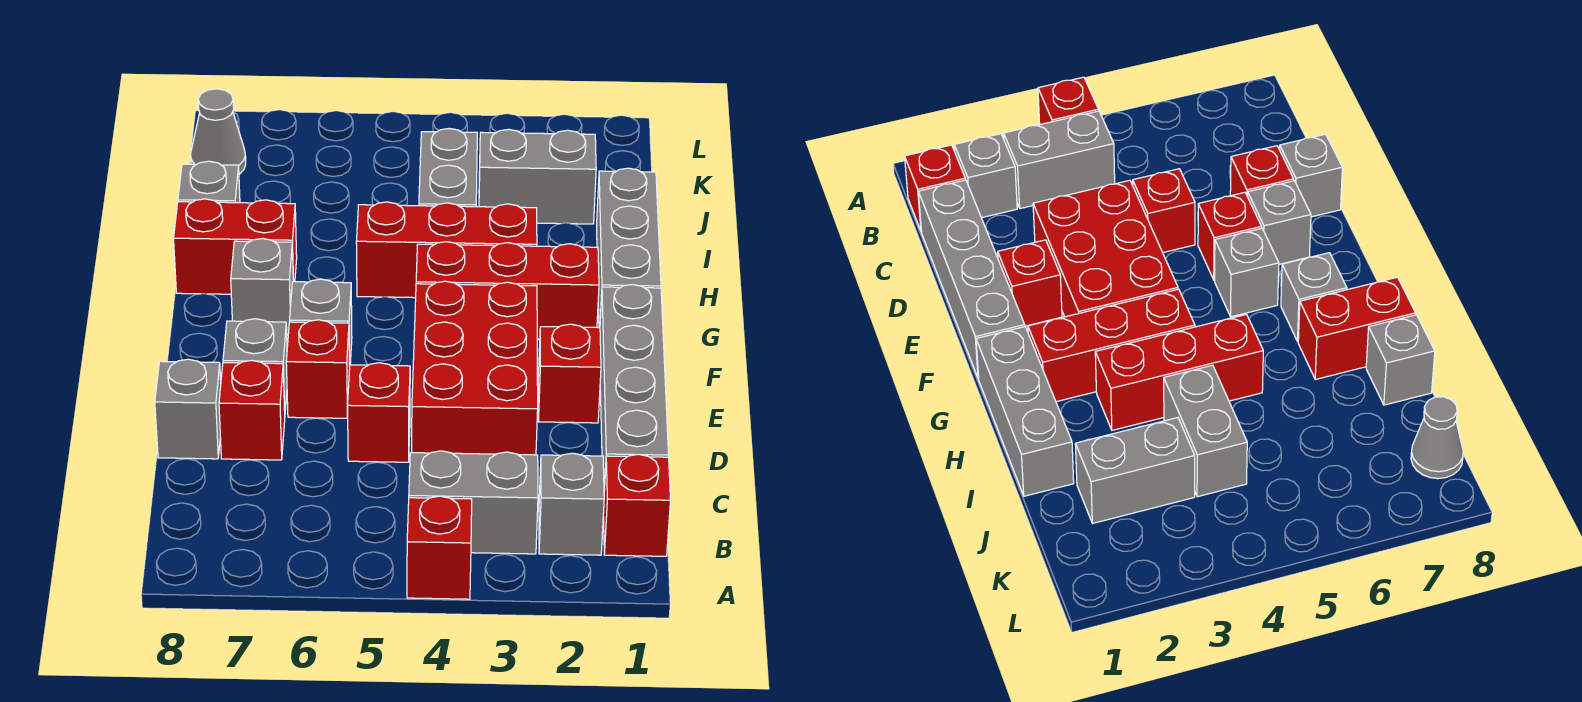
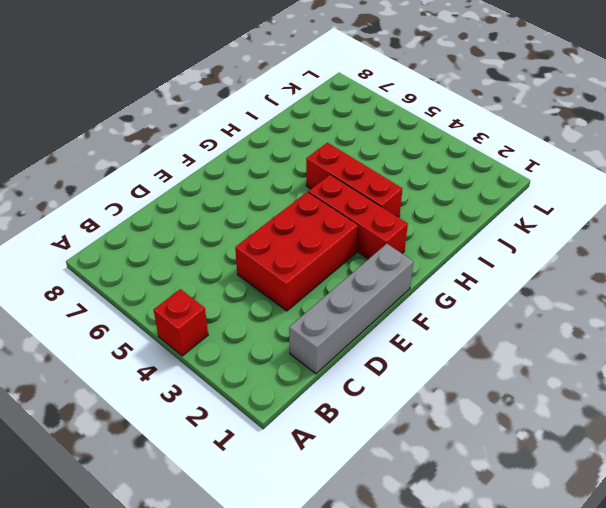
none -> red 1x1 brick [603,454,671,556]
none -> grey 1x1 brick [539,453,604,555]
none -> grey 1x2 brick [409,451,538,554]

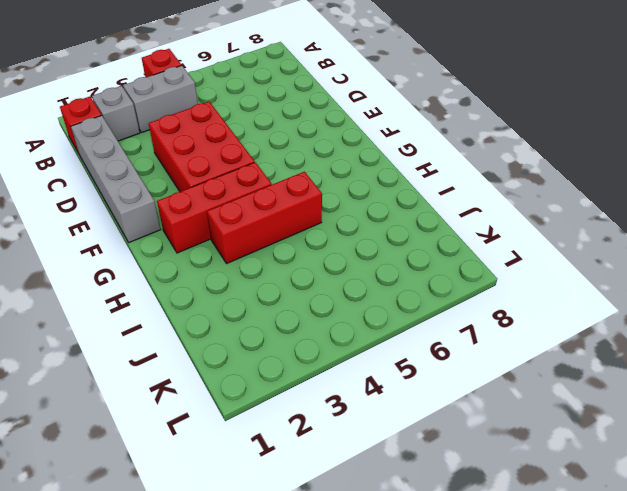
none -> red 1x1 brick [348,363,410,462]
none -> red 1x1 brick [219,361,285,460]
none -> grey 1x1 brick [155,359,221,459]

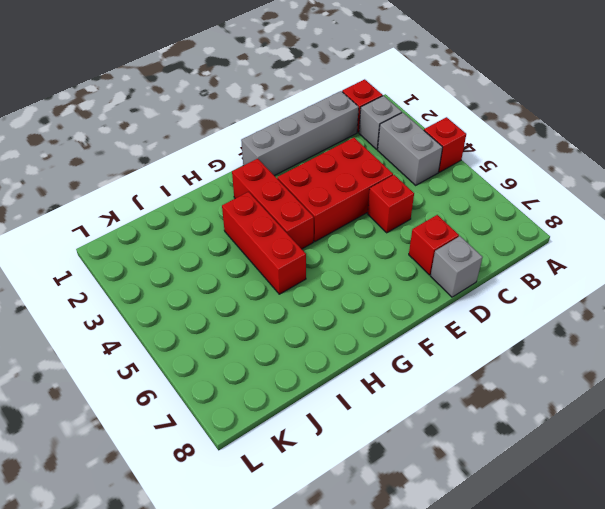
none -> red 1x1 brick [538,324,601,423]
none -> red 1x1 brick [286,320,350,418]
none -> grey 1x1 brick [223,319,287,410]

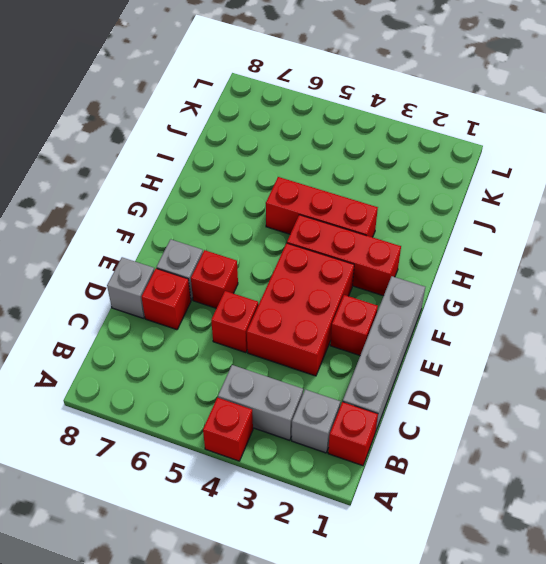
none -> grey 1x1 brick [290,279,352,366]
none -> grey 1x3 brick [597,168,661,328]
none -> grey 1x1 brick [231,239,293,335]

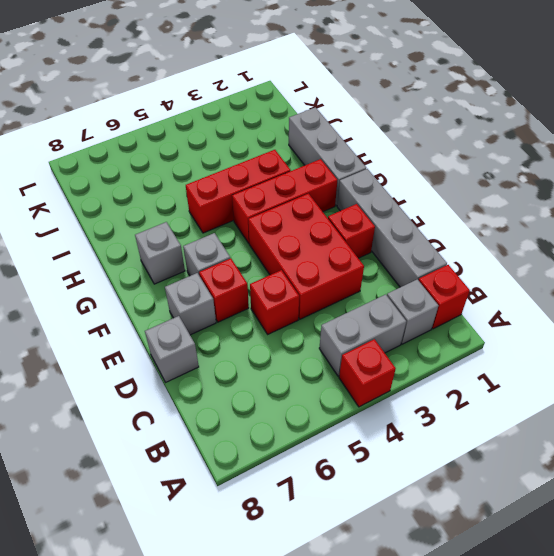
none -> red 1x1 brick [219,361,285,460]
none -> red 1x2 brick [174,199,297,294]
none -> grey 1x2 brick [419,128,477,207]

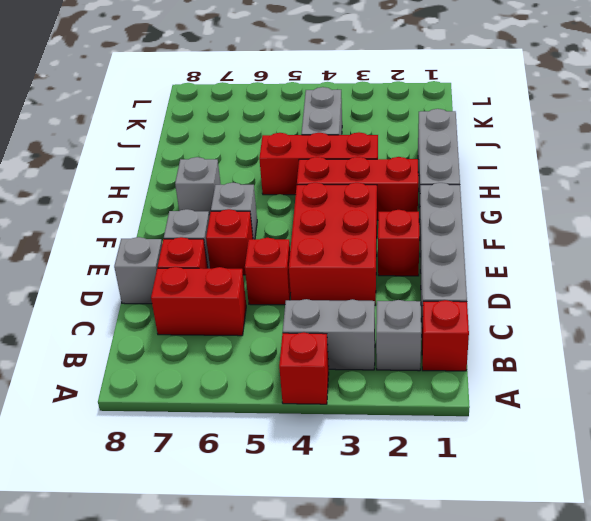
red 1x2 brick [151,267,246,336] -> red 1x2 brick moved to [174,199,297,294]
none -> grey 1x1 brick [178,161,240,203]
none -> grey 1x2 brick [479,129,596,224]
none -> grey 1x1 cone [191,89,246,174]

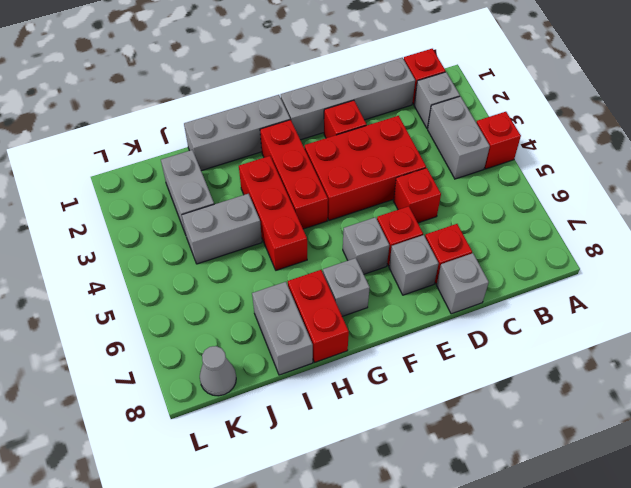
grey 1x2 brick [252,282,313,375] -> grey 1x1 brick [178,161,240,203]

